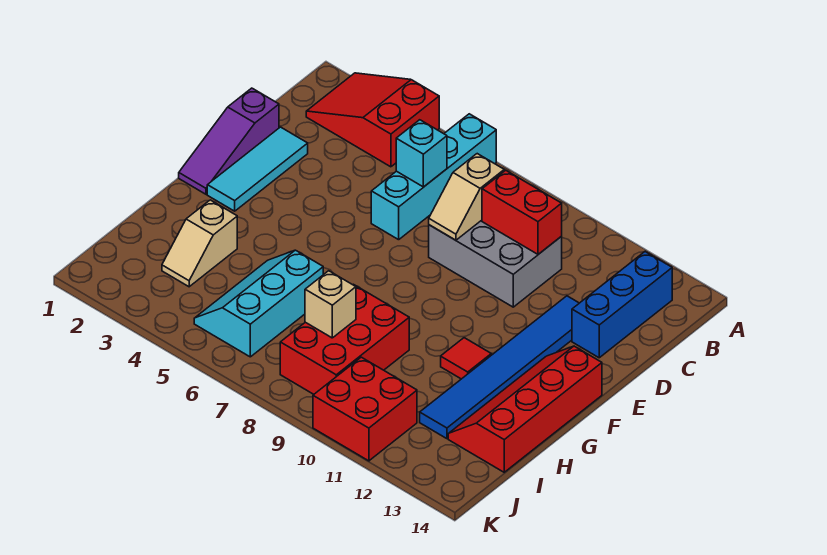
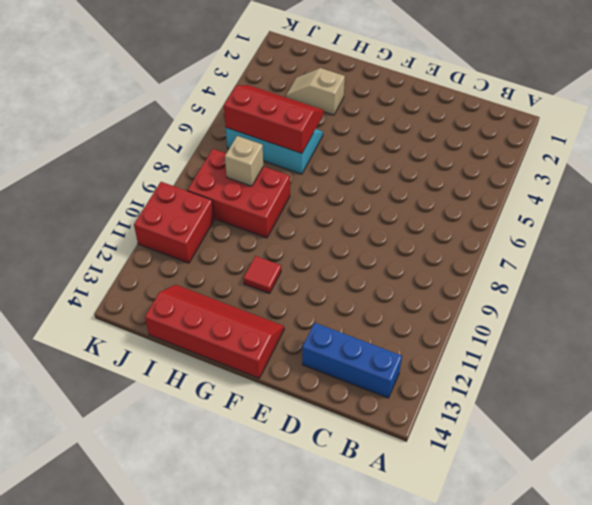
red 2x3 slope [224,85,324,153] -> red 2x3 slope turned to [306,73,439,167]
none -> cyan 1x4 brick [371,114,496,240]
none -> grey 2x3 brick [429,220,562,307]
none -> purple 1x3 slope [179,88,279,194]

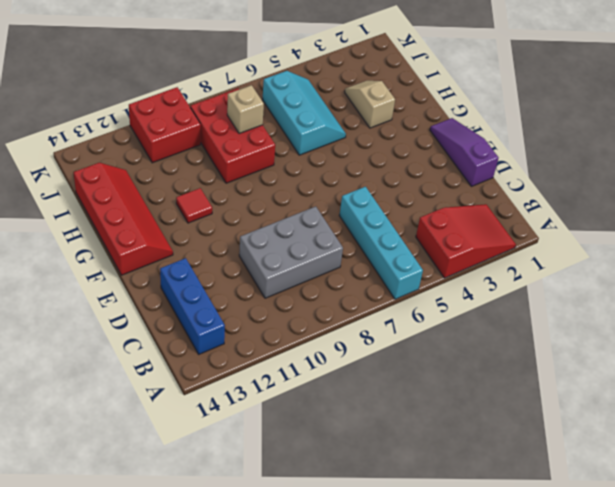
none -> cyan 1x3 tile [207,127,308,211]
none -> blue 1x6 tile [420,296,579,439]
none -> cyan 1x1 brick [396,120,447,187]

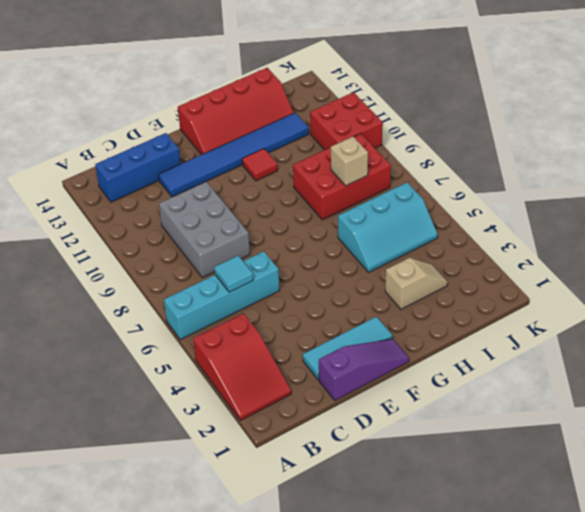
cyan 1x1 tile [214,256,253,292] -> cyan 1x1 brick [396,120,447,187]
none -> tan 1x2 slope [429,154,504,240]
none -> red 1x2 brick [482,170,562,254]

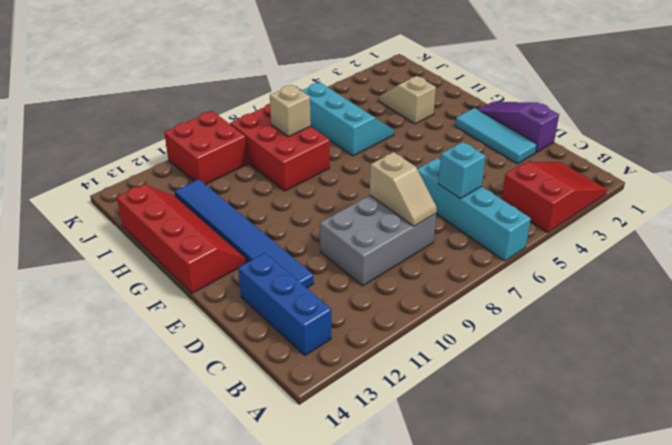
tan 1x2 slope [370,152,437,226] -> tan 1x2 slope turned to [429,154,504,240]
none -> red 1x1 tile [441,338,491,379]
none -> red 1x2 brick [482,170,562,254]

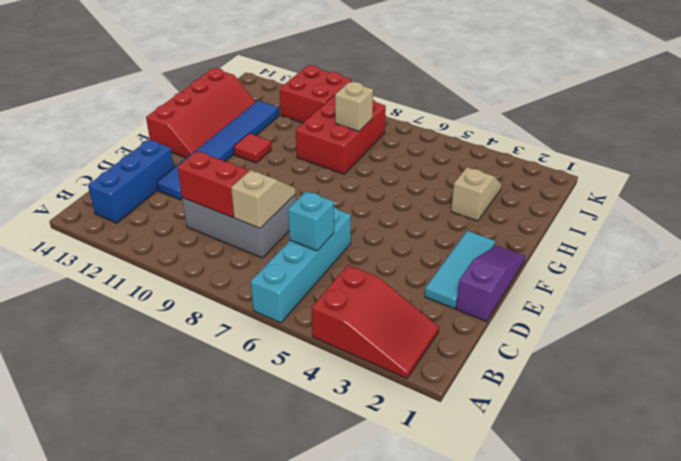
none -> cyan 2x3 slope [194,250,323,357]

